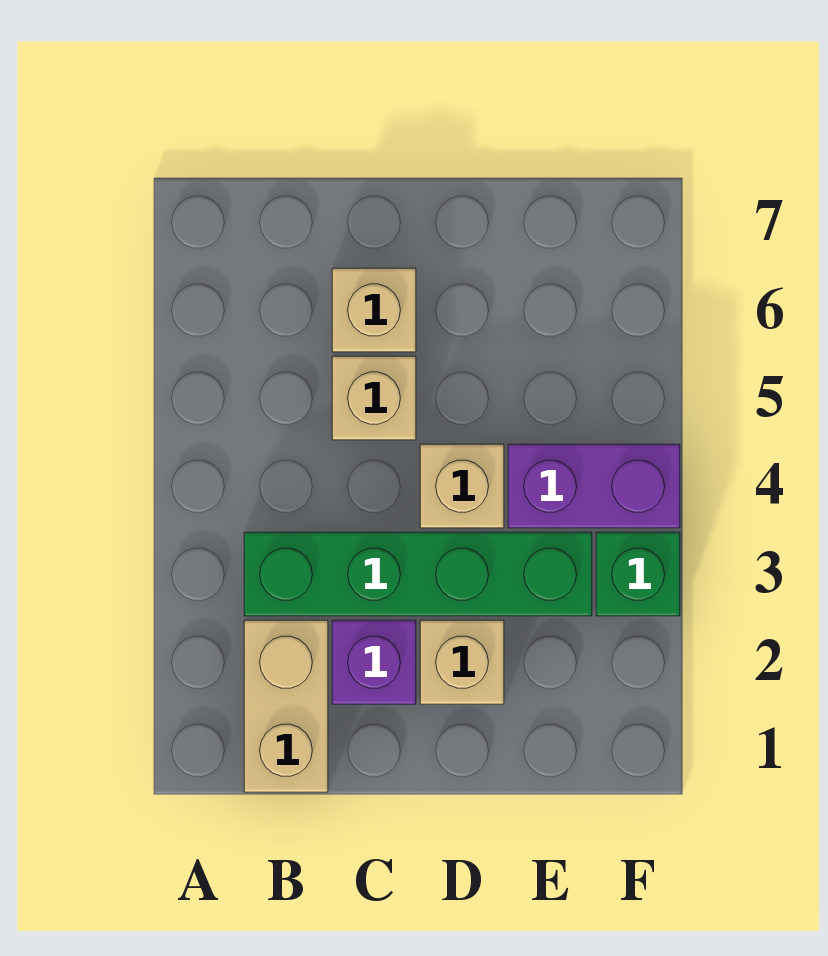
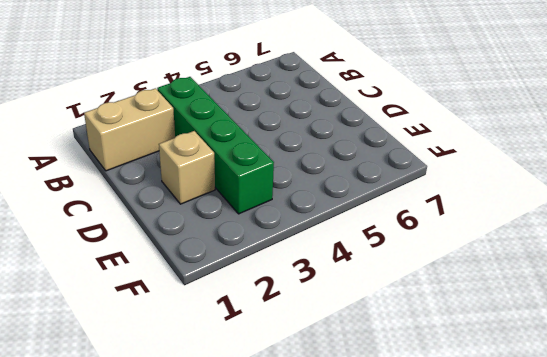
none -> purple 1x1 brick [332,620,416,704]
none -> tan 1x1 brick [332,356,416,440]

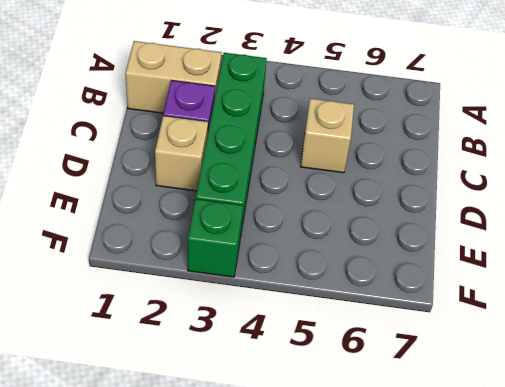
none -> tan 1x1 brick [332,268,416,352]
none -> tan 1x1 brick [420,444,504,528]

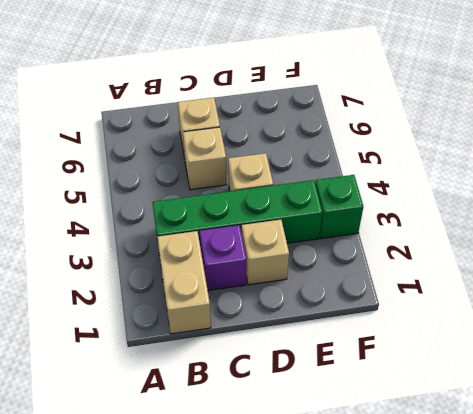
none -> purple 1x2 brick [508,444,680,528]

